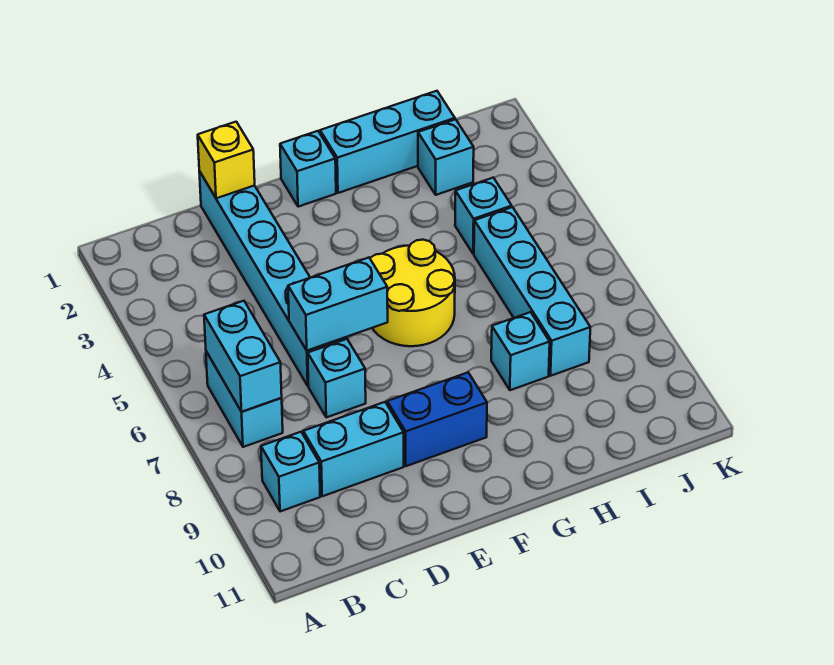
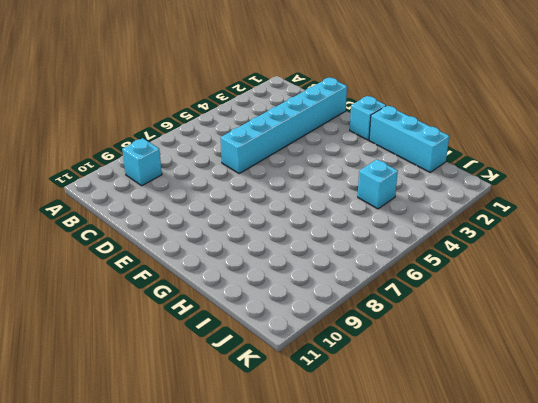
none -> cyan 1x2 brick [206,352,283,447]
none -> cyan 1x2 brick [303,402,404,496]
none -> cyan 1x1 brick [308,339,366,417]

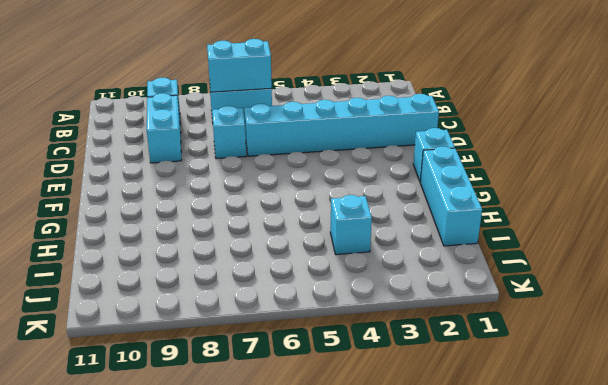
none -> blue 1x2 brick [387,373,487,466]
none -> yellow 2x2 round brick [370,240,455,346]
none -> cyan 1x1 brick [491,312,550,390]

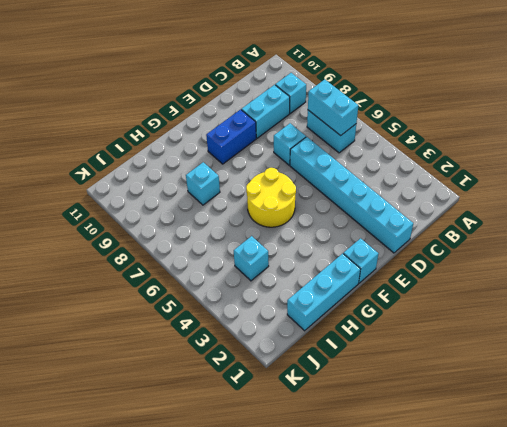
none -> cyan 1x1 brick [418,119,474,195]
none -> cyan 1x4 brick [474,207,590,376]
none -> yellow 1x1 brick [198,122,255,198]

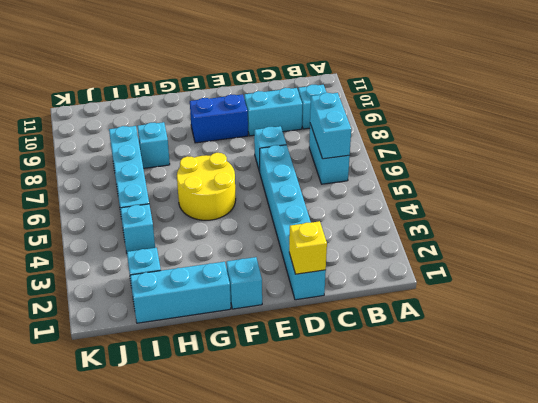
none -> cyan 1x2 brick [288,258,388,351]

